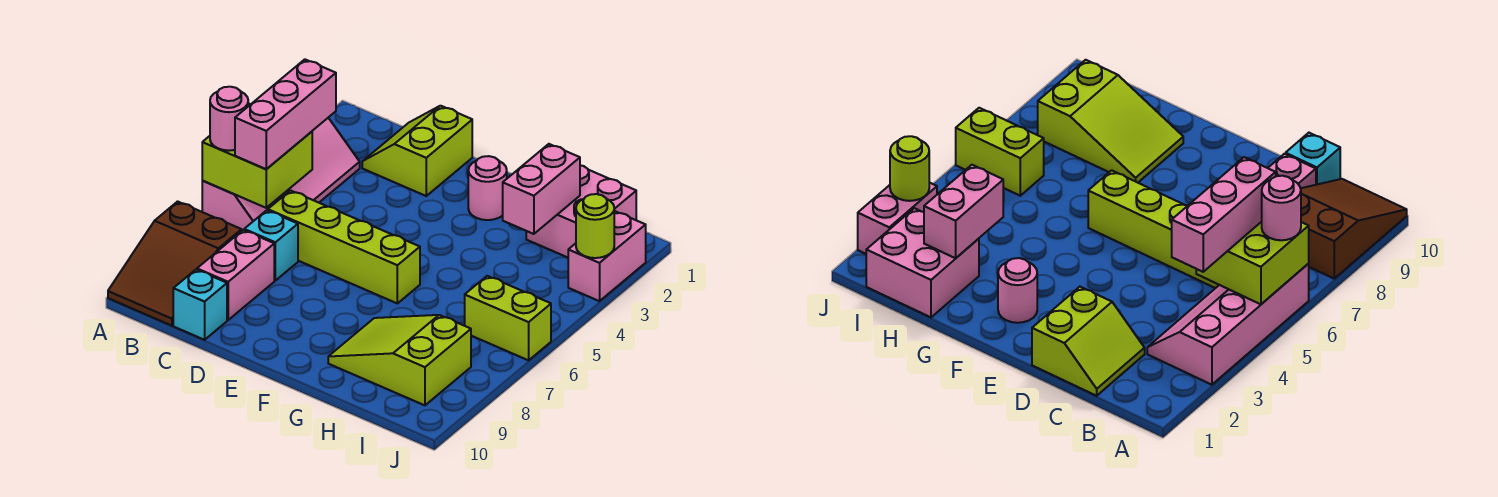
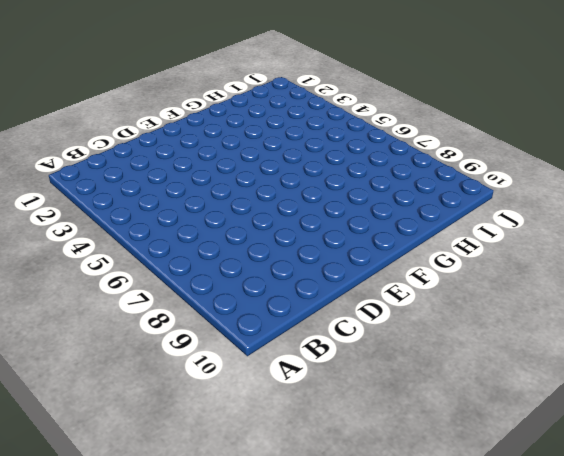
none -> pink 2x4 slope [202,118,360,230]
none -> brown 2x3 slope [108,202,242,326]
none -> lime 2x2 slope [362,106,472,196]

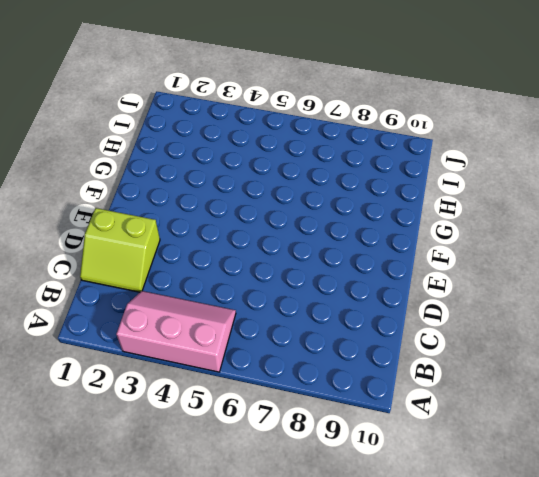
pink 2x3 slope [116,291,236,372] -> pink 2x4 slope [202,118,360,230]
none -> brown 2x3 slope [108,202,242,326]
none -> lime 1x4 brick [268,191,420,303]
none -> cyan 1x1 brick [244,210,298,280]

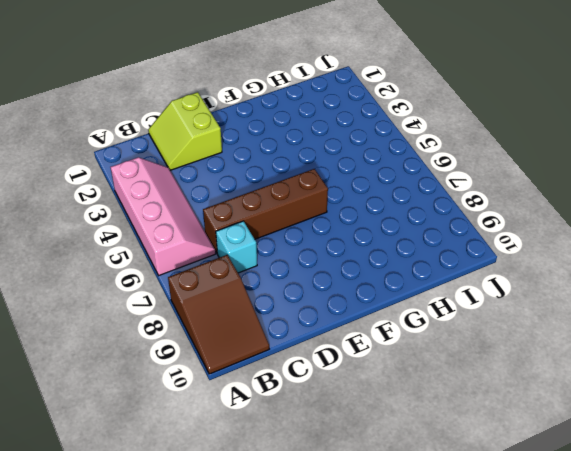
brown 1x4 brick [203,169,328,253] -> lime 1x4 brick [268,191,420,303]
none -> pink 1x2 brick [197,230,274,320]
none -> cyan 1x1 brick [173,270,227,340]
none -> pink 1x1 round brick [468,156,507,220]

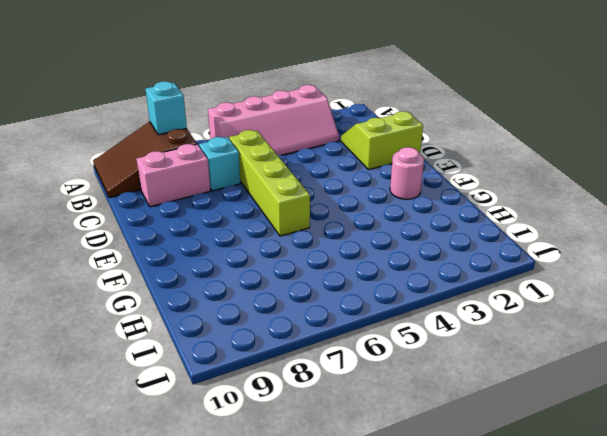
cyan 1x1 brick [146,81,187,135] -> cyan 1x1 brick moved to [173,270,227,340]
none -> lime 2x3 slope [328,315,471,405]
none -> pink 2x2 brick [526,165,636,257]
none -> lime 1x2 brick [465,276,551,360]

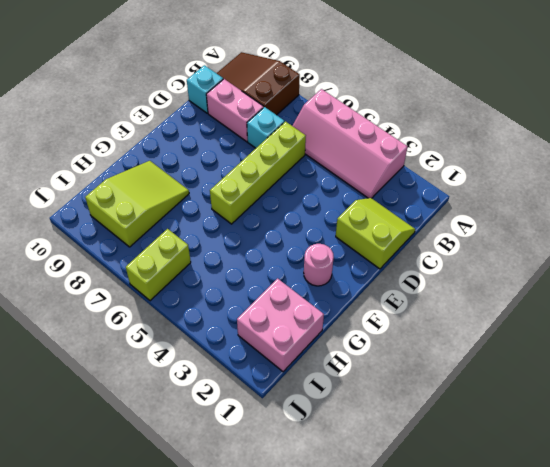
none -> pink 1x2 brick [568,211,646,301]
none -> lime 2x2 brick [202,104,312,208]
none -> pink 1x2 brick [503,144,580,234]

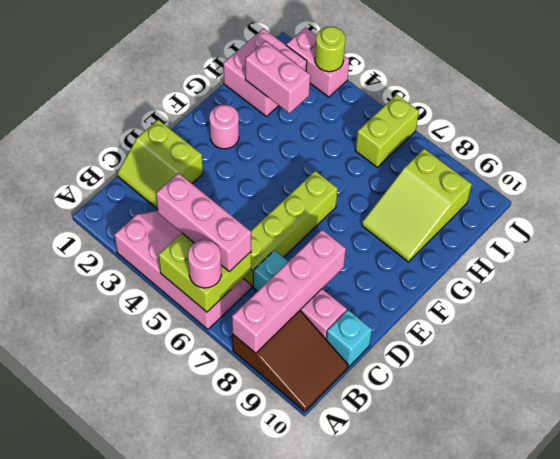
pink 1x4 brick [232,230,346,353] -> none

